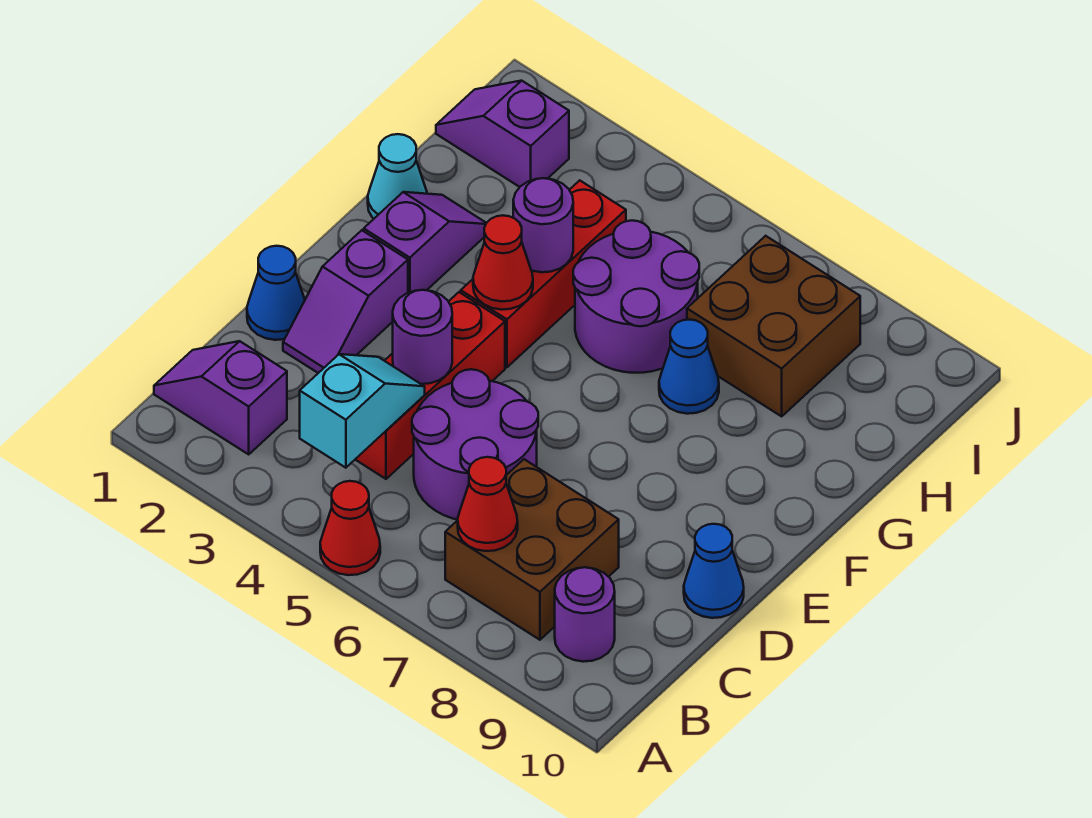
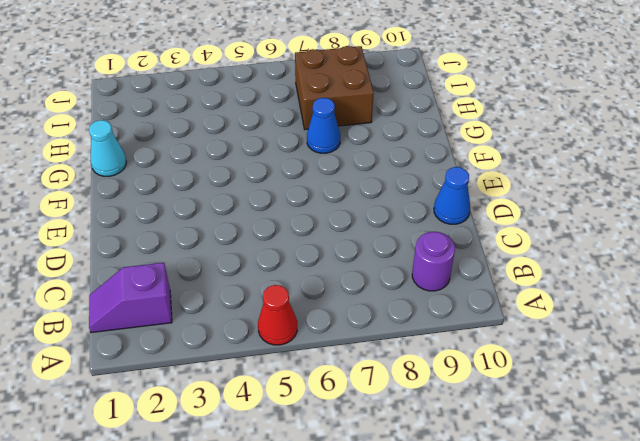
none -> brown 2x2 brick [445,459,619,640]
none -> red 1x3 brick [355,292,505,479]
none -> purple 2x2 round brick [412,369,538,520]

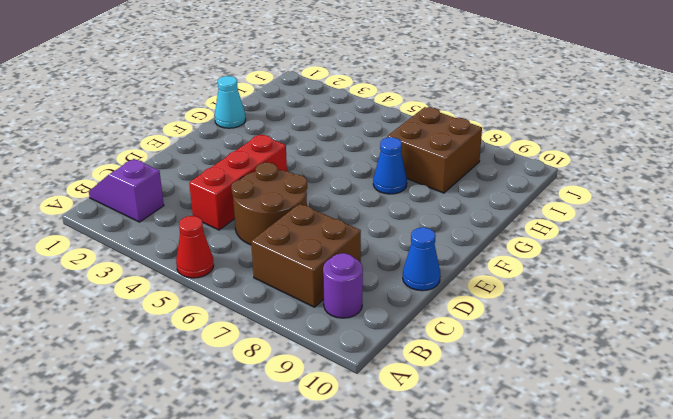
brown 2x2 round brick [231,162,307,245] -> purple 2x2 round brick [412,369,538,520]
none -> blue 1x1 cone [247,246,305,340]
none -> purple 1x2 slope [283,230,408,373]
none -> purple 1x2 slope [364,192,486,293]

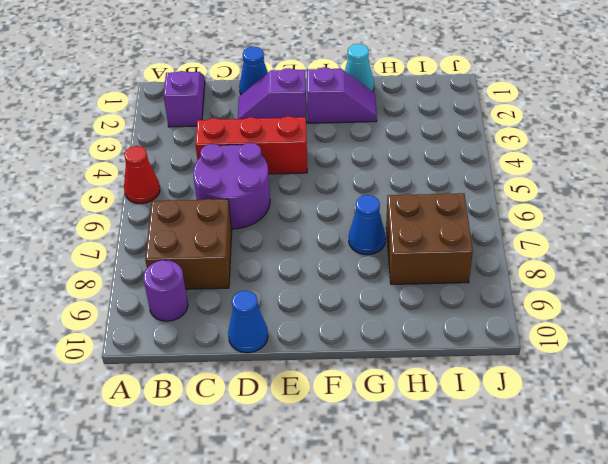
none -> red 1x3 brick [461,180,626,367]
none -> purple 2x2 round brick [573,221,699,373]
none -> purple 1x2 slope [436,81,569,187]

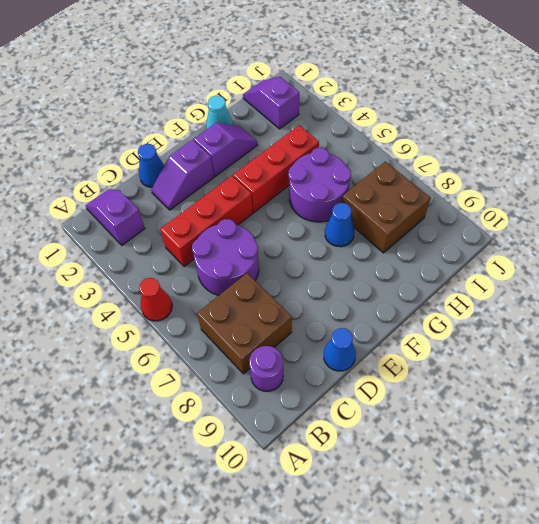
none -> cyan 1x2 slope [300,354,425,468]
none -> red 1x1 cone [458,457,518,551]
none -> purple 1x1 round brick [393,290,452,384]

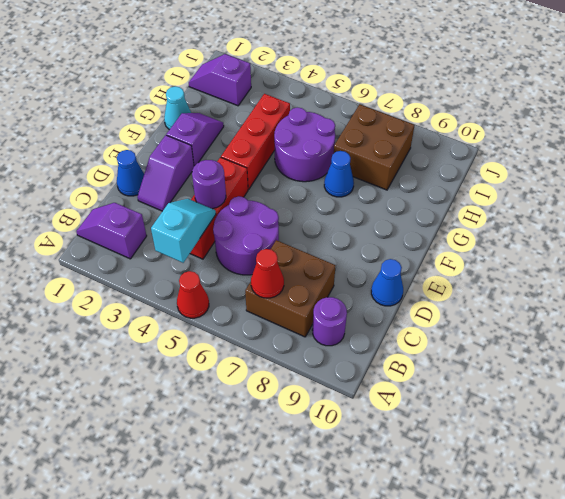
none -> red 1x1 cone [473,215,533,310]
none -> purple 1x1 round brick [513,178,573,272]

